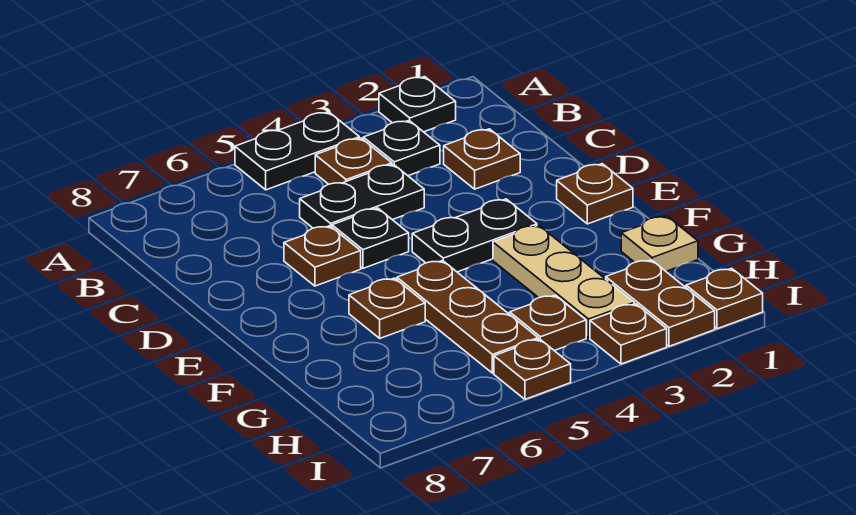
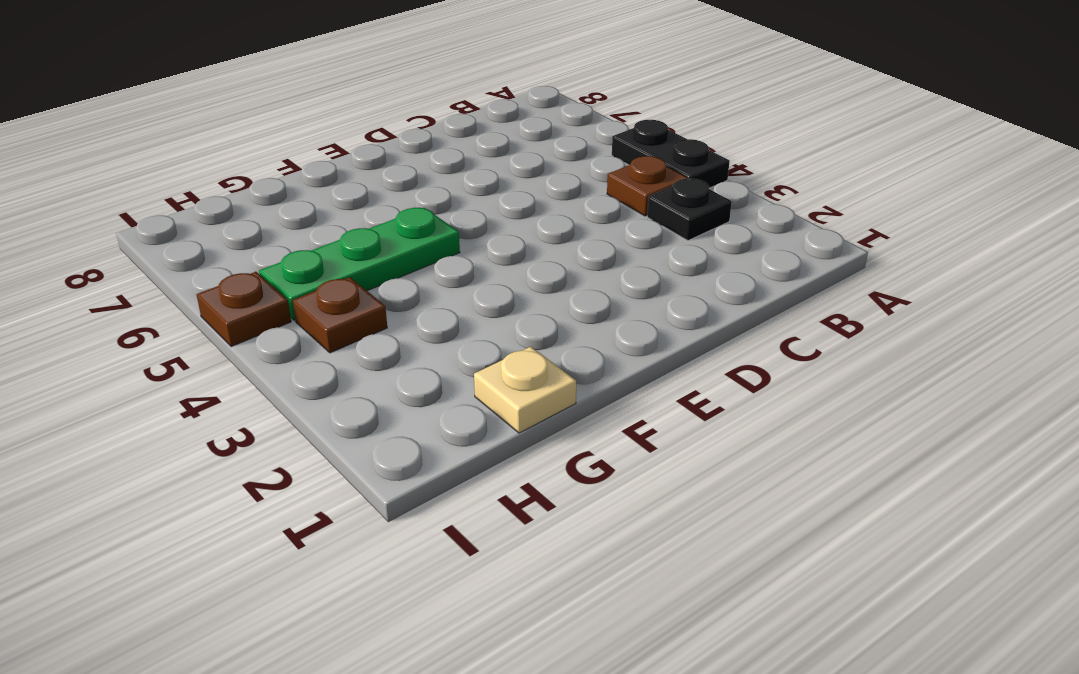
green 1x3 plate [259,208,460,321] -> brown 1x3 plate [397,261,538,373]
none -> black 1x1 plate [379,77,456,132]
none -> brown 1x1 plate [444,129,520,189]
none -> black 1x2 plate [300,164,424,228]

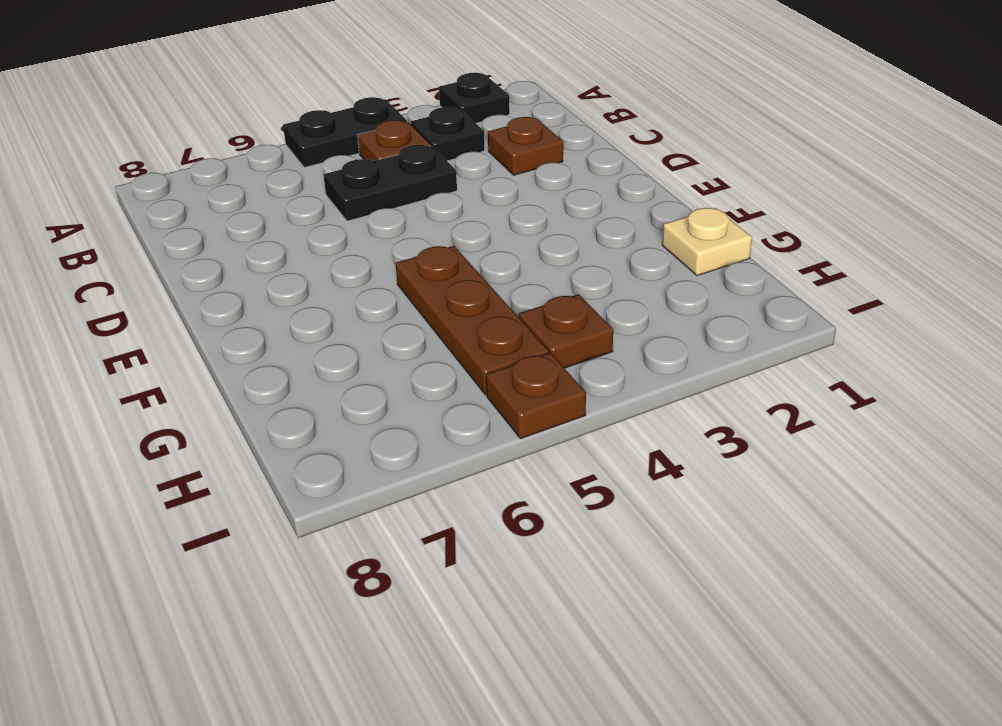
none -> black 1x1 plate [332,208,409,268]
none -> brown 1x1 plate [284,226,361,286]
none -> brown 1x1 plate [557,164,633,224]

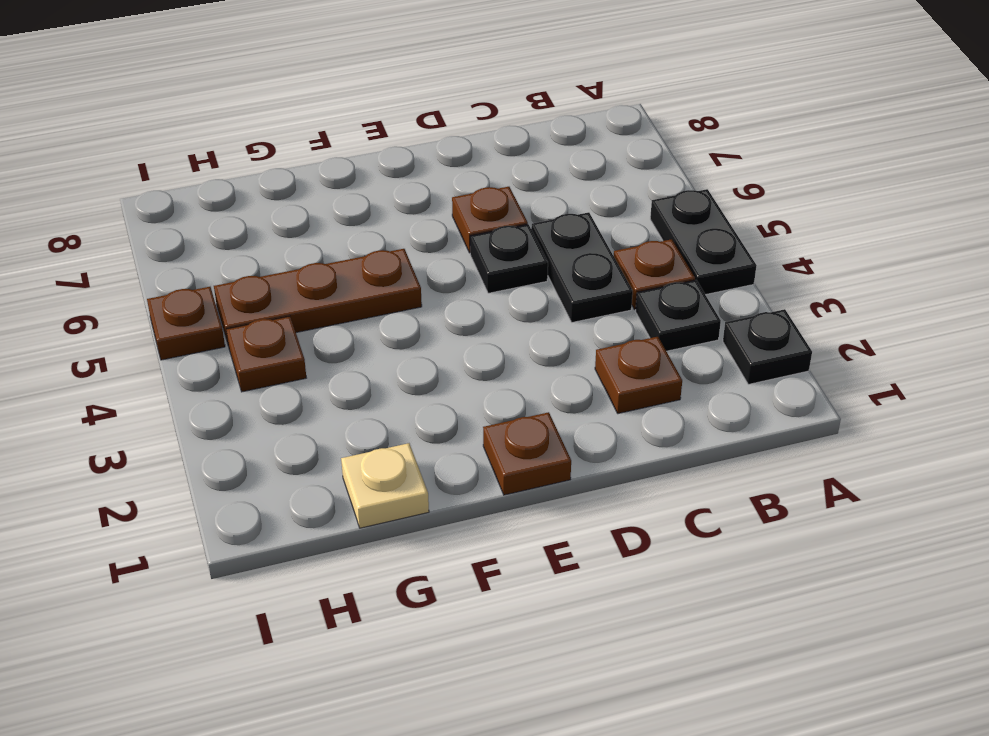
none -> black 1x2 plate [412,199,537,272]
none -> tan 1x3 plate [493,225,634,338]
none -> brown 1x1 plate [349,278,425,338]

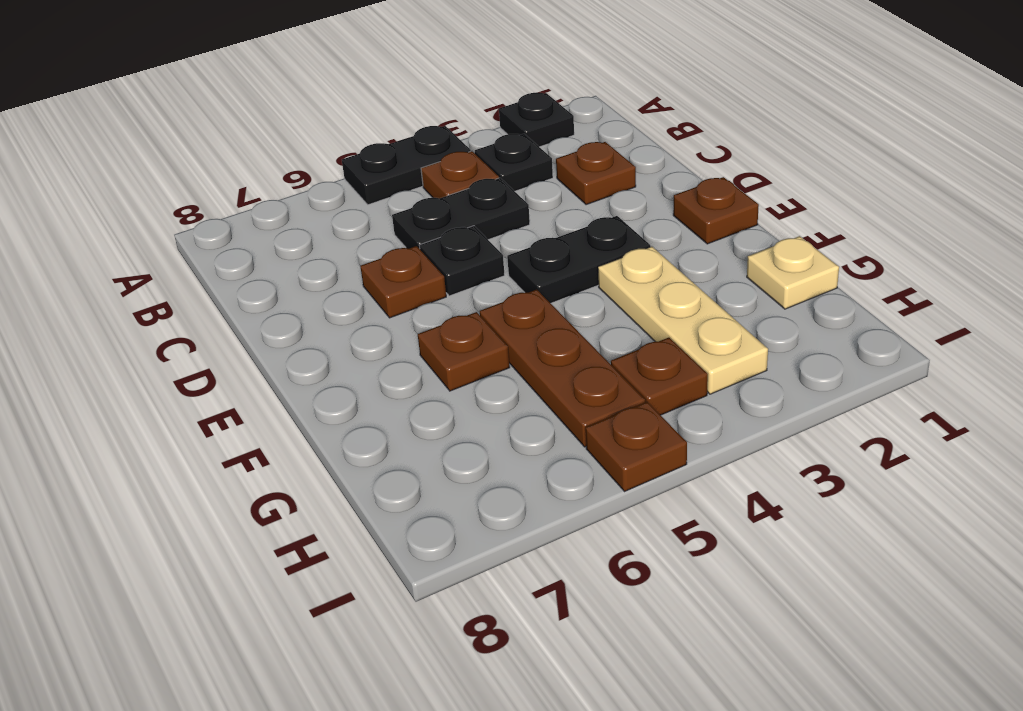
none -> brown 1x2 plate [606,260,715,346]
none -> brown 1x1 plate [686,268,763,329]
none -> brown 1x1 plate [590,304,667,364]

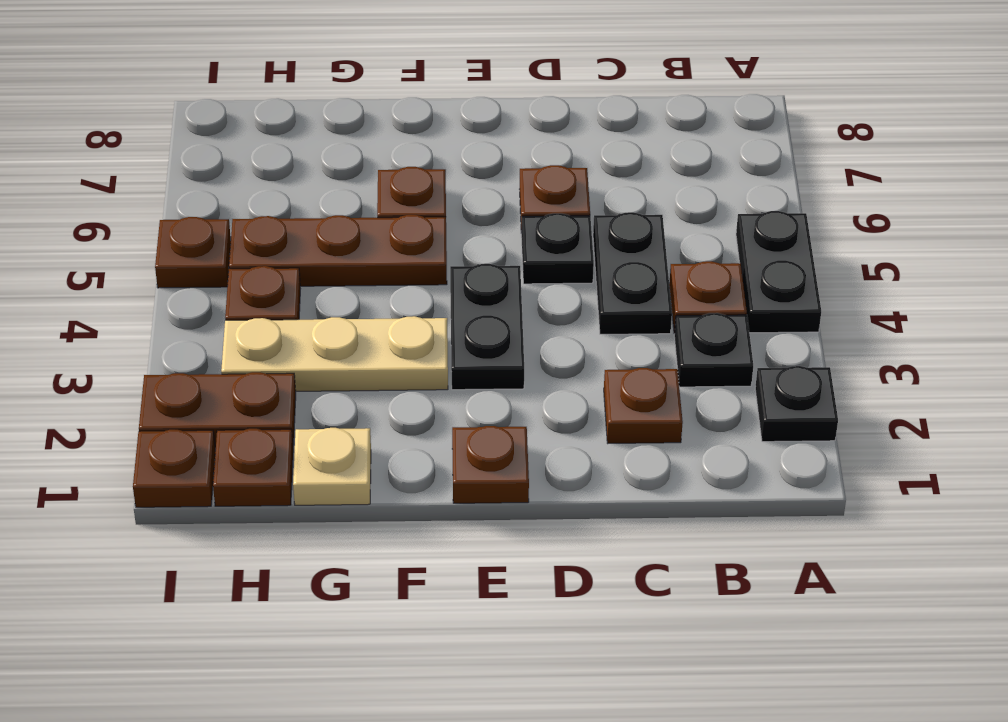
brown 1x1 plate [213,429,293,506] -> brown 1x1 plate moved to [590,304,667,364]

